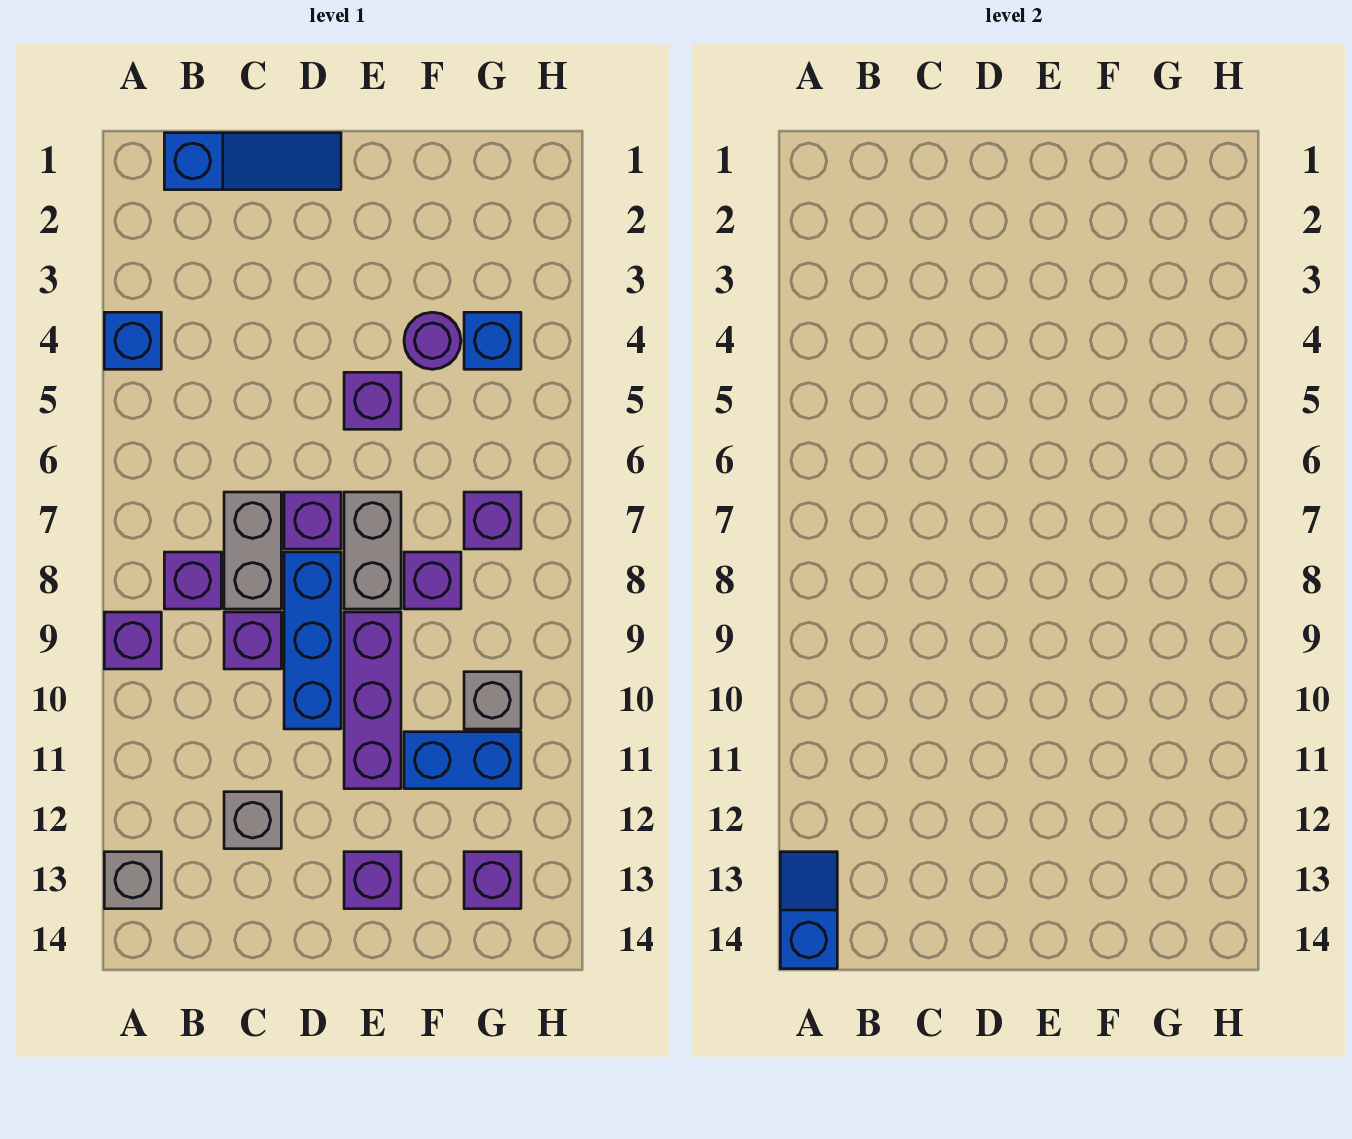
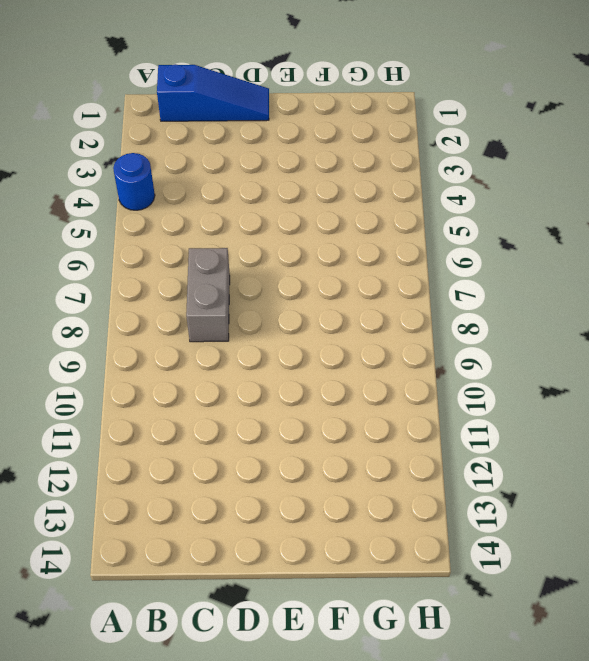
blue 1x1 round brick [113,153,155,210] -> blue 1x1 brick [104,312,161,369]
none -> purple 1x1 brick [104,612,161,669]
none -> grey 1x1 brick [104,852,161,909]
none -> purple 1x1 brick [164,552,221,609]

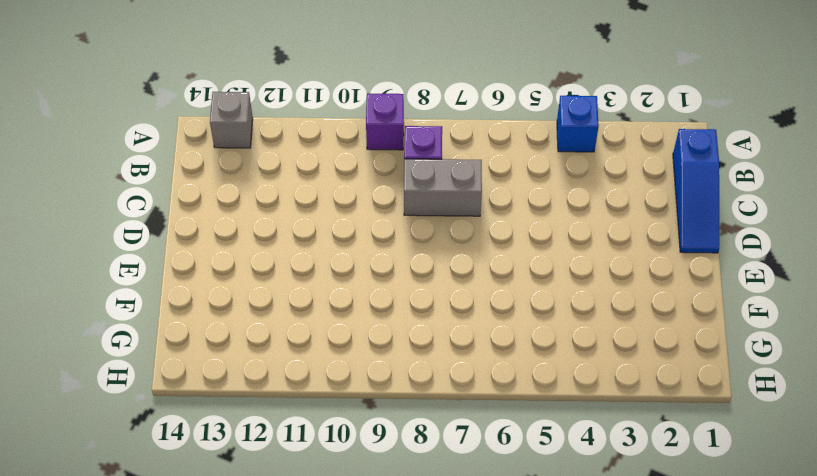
none -> purple 1x1 brick [224,612,281,669]
none -> grey 1x1 brick [224,792,281,849]
none -> purple 1x1 brick [284,492,341,549]

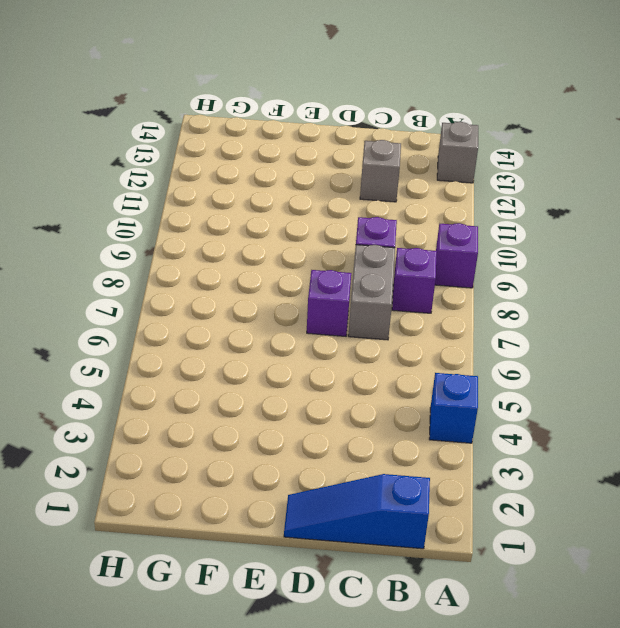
none -> blue 1x3 brick [284,552,341,729]
none -> purple 1x1 brick [344,372,401,429]
none -> grey 1x2 brick [344,492,401,609]

